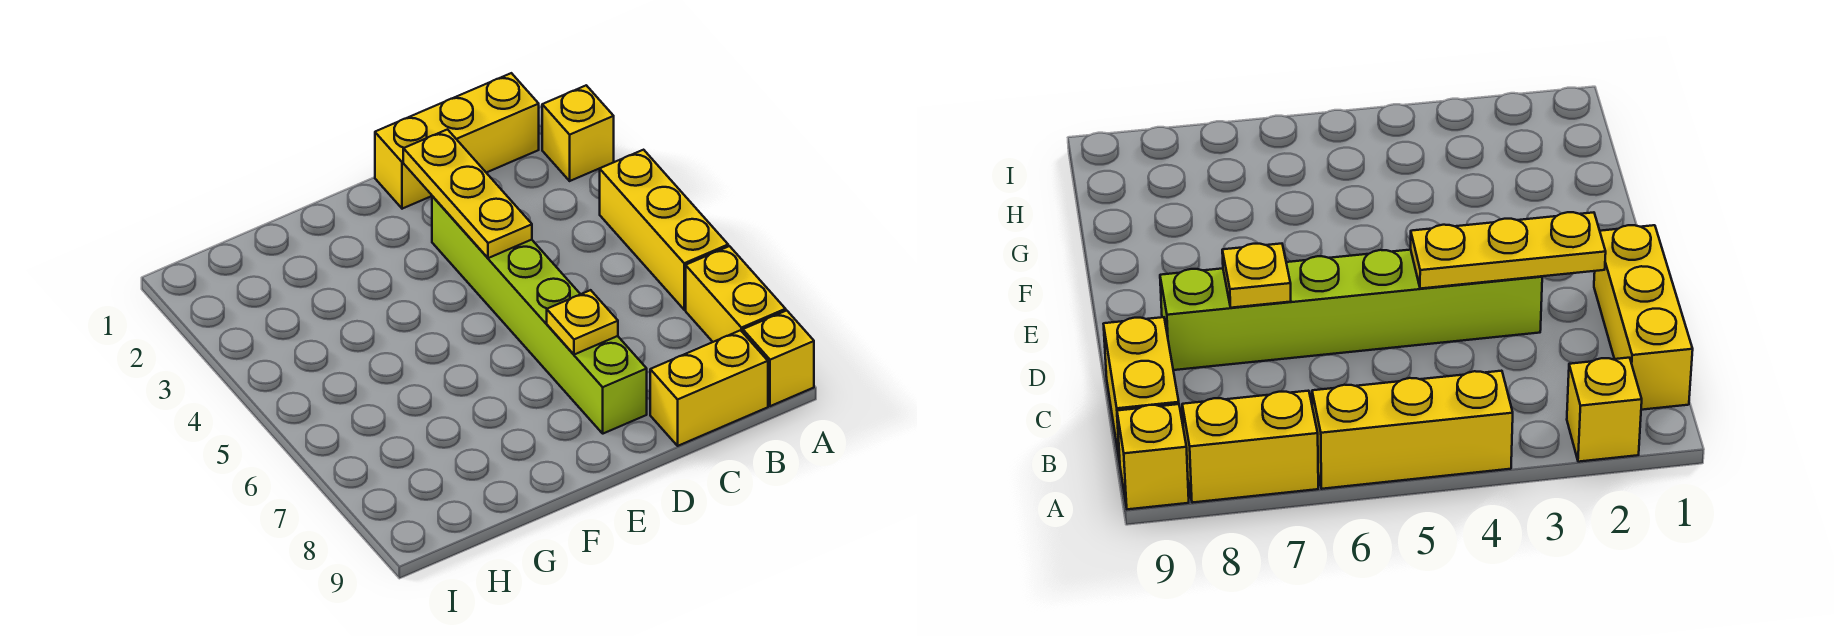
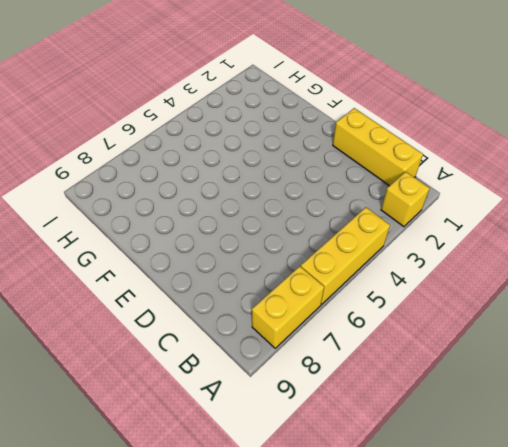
none -> yellow 1x1 brick [743,310,814,406]
none -> yellow 1x2 brick [650,330,768,446]

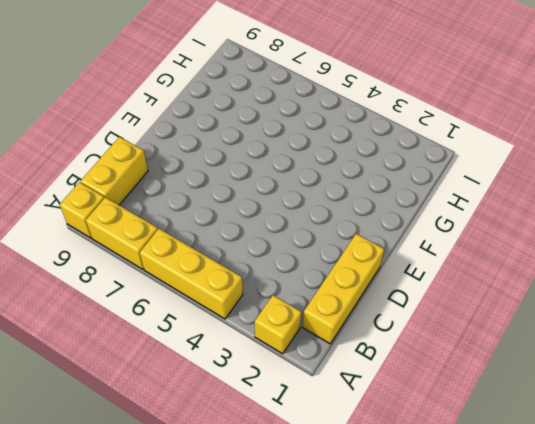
none -> lime 1x6 brick [432,196,647,434]
none -> yellow 1x3 plate [403,129,532,258]

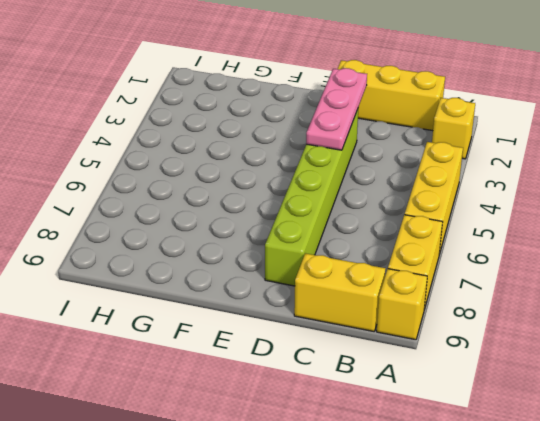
pink 1x3 plate [306,68,367,150] -> yellow 1x3 plate [403,129,532,258]
none -> yellow 1x1 plate [547,290,618,355]

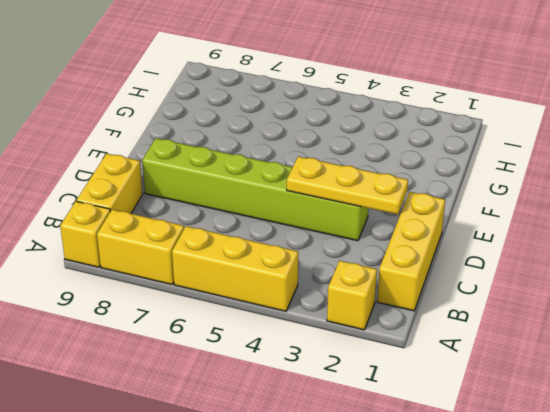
none -> yellow 1x1 plate [547,290,618,355]

